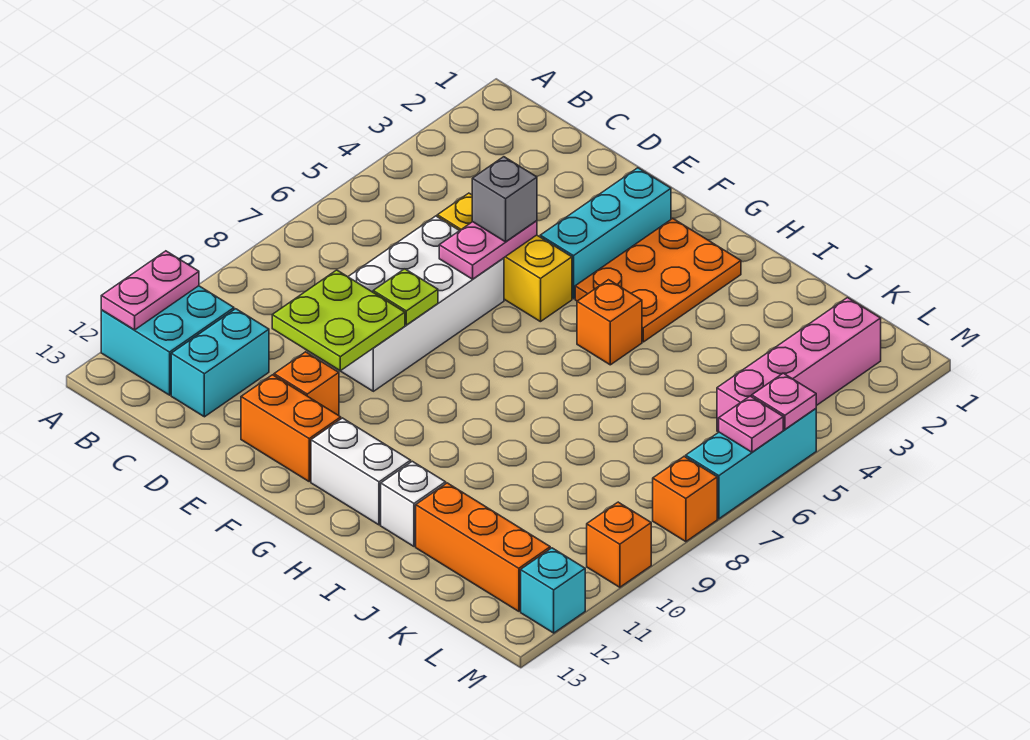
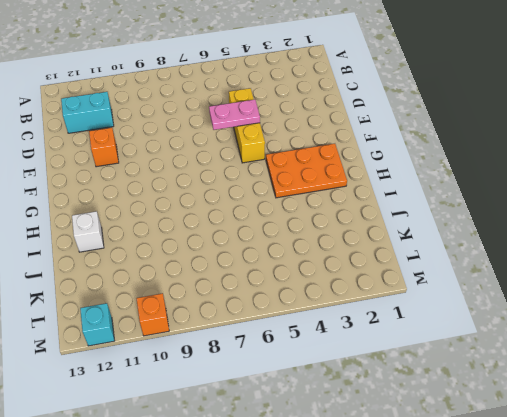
none -> cyan 2x2 brick [101,286,234,395]
none -> white 2x4 brick [341,216,504,391]
none -> orange 1x2 brick [241,375,341,481]

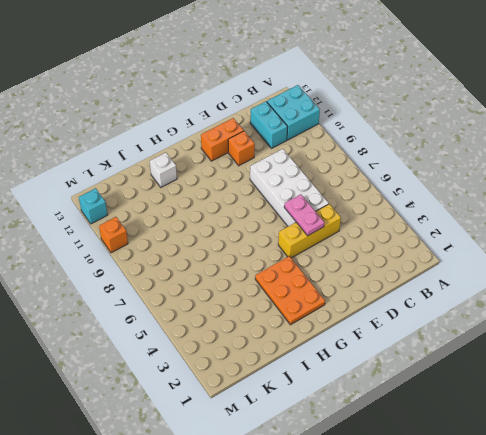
none -> cyan 1x3 brick [540,168,671,299]
none -> white 1x2 brick [311,418,411,525]
none -> orange 1x1 brick [577,280,642,365]

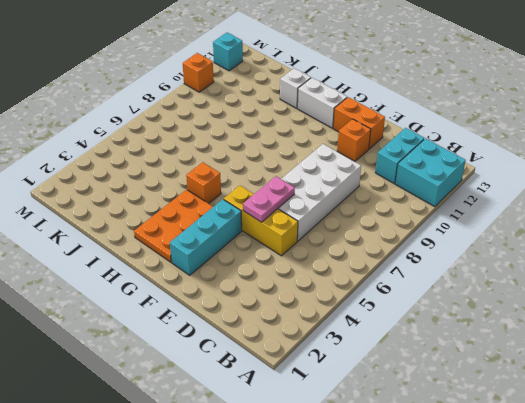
none -> orange 1x3 brick [416,483,550,611]
none -> pink 1x4 brick [717,298,881,432]
none -> cyan 1x3 brick [686,409,816,519]

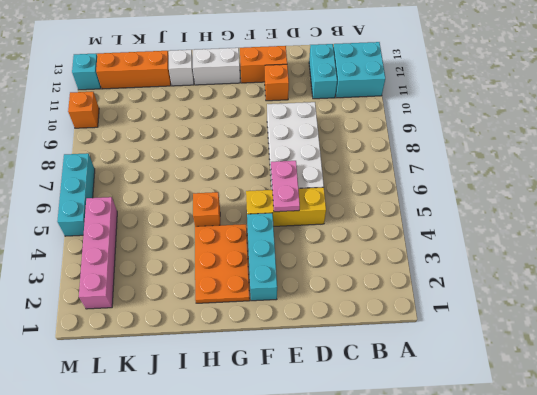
none -> orange 1x1 brick [653,457,717,542]
none -> pink 1x2 plate [101,251,199,330]
none -> lime 2x2 plate [272,270,405,371]

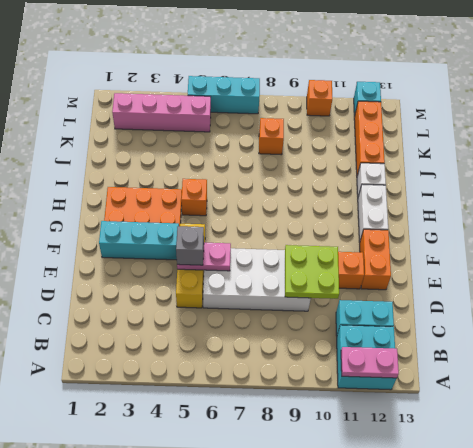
orange 1x1 brick [259,118,284,155] -> orange 1x1 brick moved to [653,457,717,542]
none -> lime 1x1 plate [373,269,438,325]
none -> pink 1x1 plate [752,373,816,429]
none -> pink 1x1 plate [719,396,783,452]

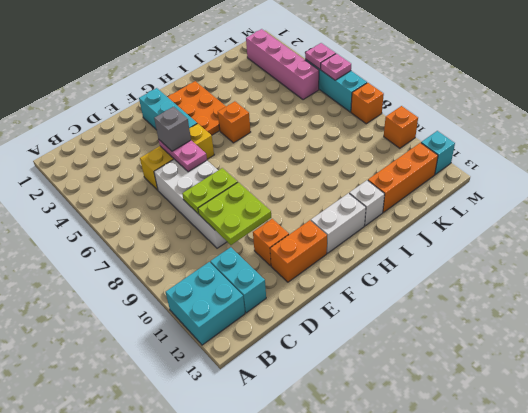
lime 1x2 plate [182,168,238,214] -> lime 1x1 plate [373,269,438,325]
none -> pink 1x2 plate [101,251,199,330]

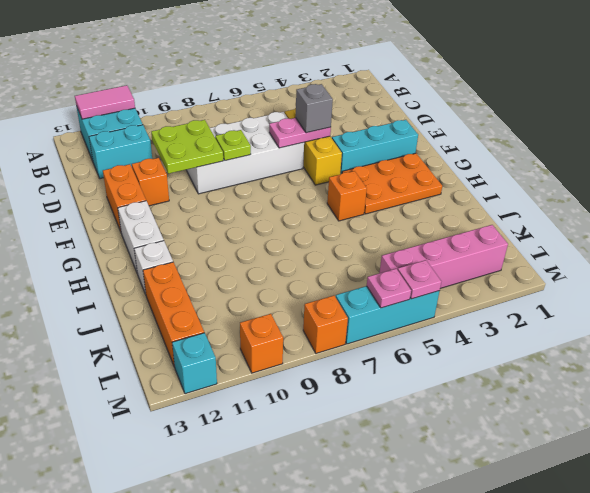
pink 1x2 tile [75,85,135,119] -> pink 1x2 plate [101,251,199,330]

